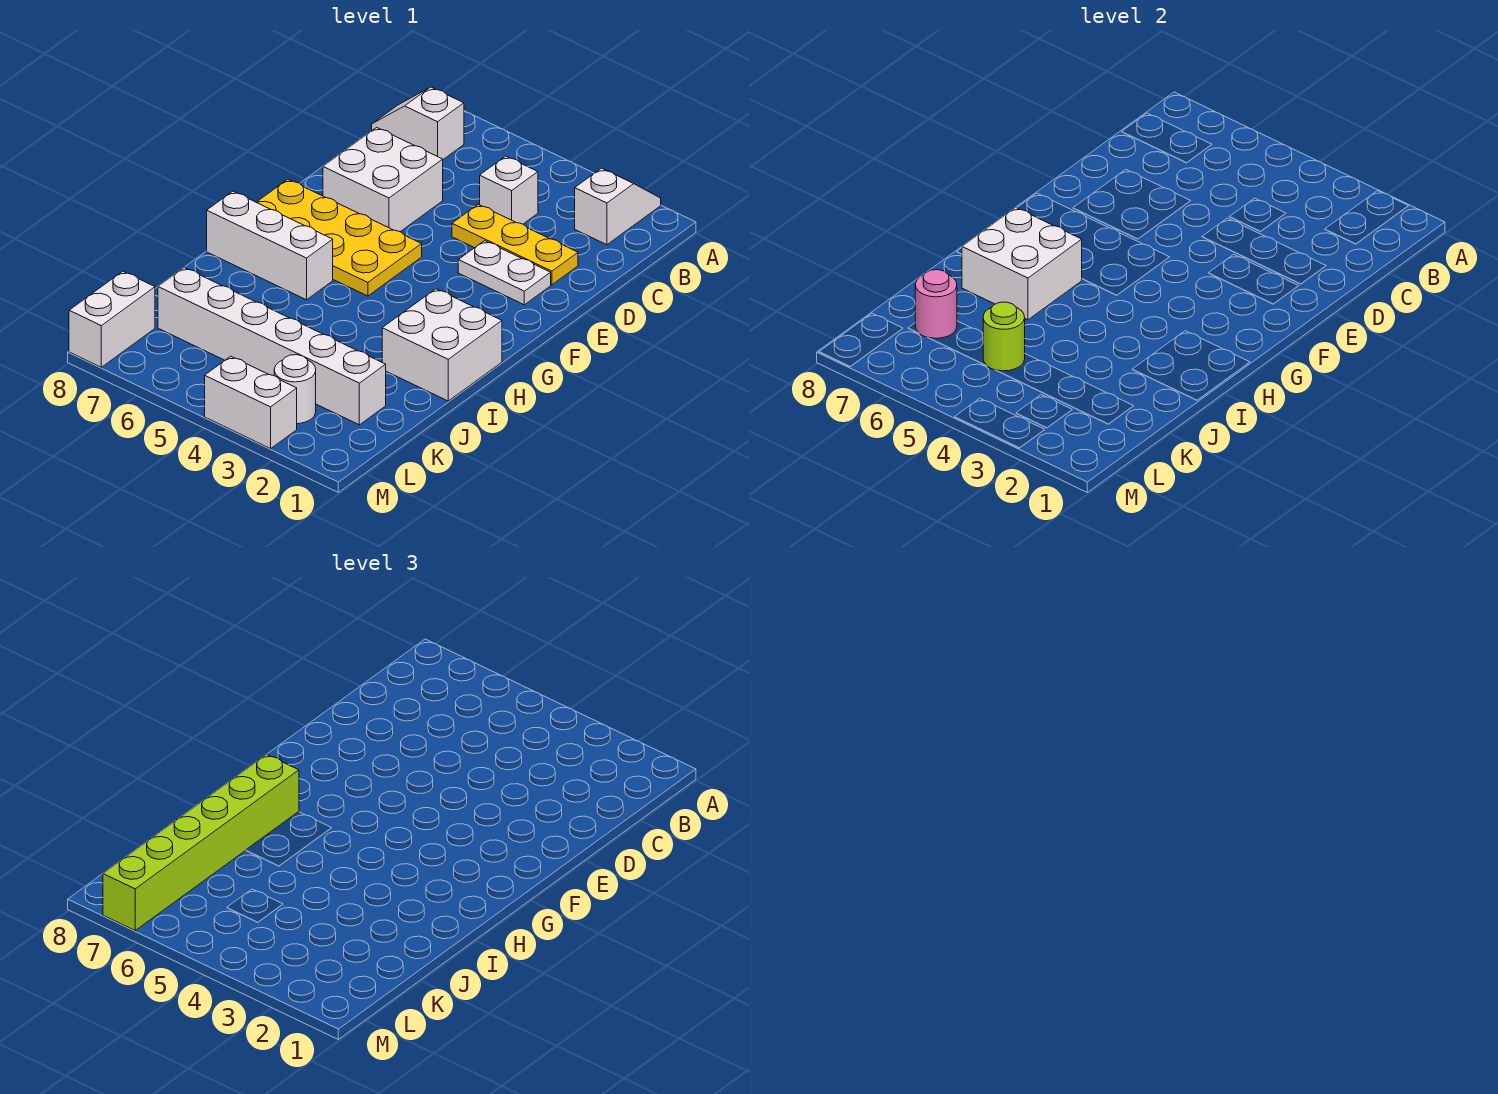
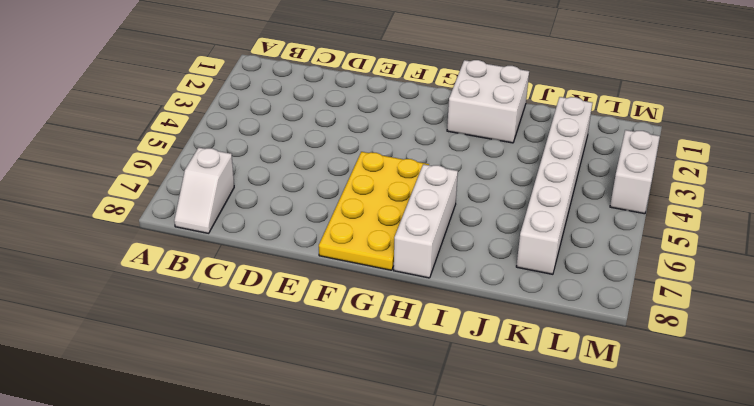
none -> white 1x2 slope [575,168,661,245]
none -> white 1x1 brick [480,156,538,224]
none -> yellow 1x3 plate [452,204,578,285]

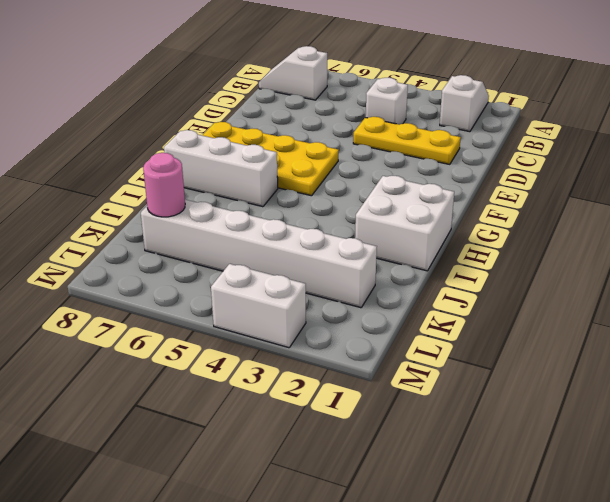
none -> white 2x2 brick [323,127,443,232]
none -> white 1x2 plate [458,241,551,305]
none -> white 1x1 round brick [274,355,316,424]

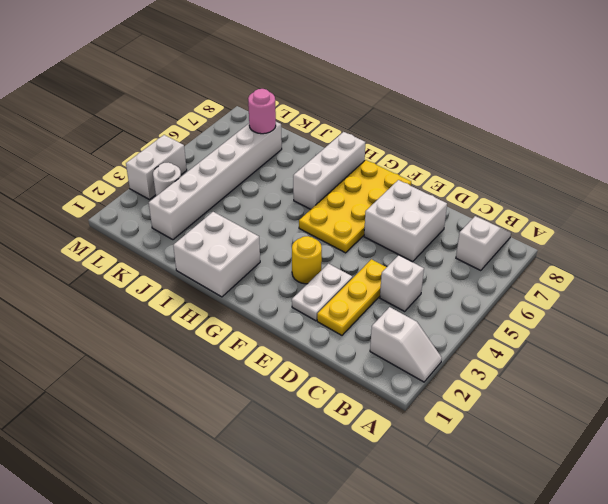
yellow 1x1 round brick [292,236,322,284] -> none
none -> white 1x2 brick [69,271,155,367]
none -> white 2x2 brick [962,208,1082,320]
none -> lime 1x1 round brick [983,302,1025,371]

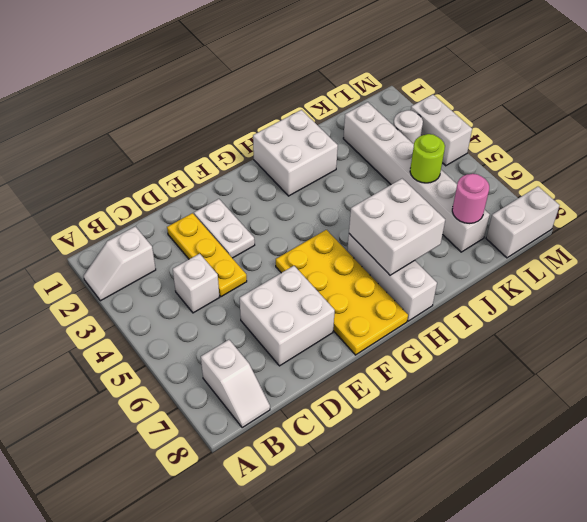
none -> lime 1x6 brick [103,755,299,930]

